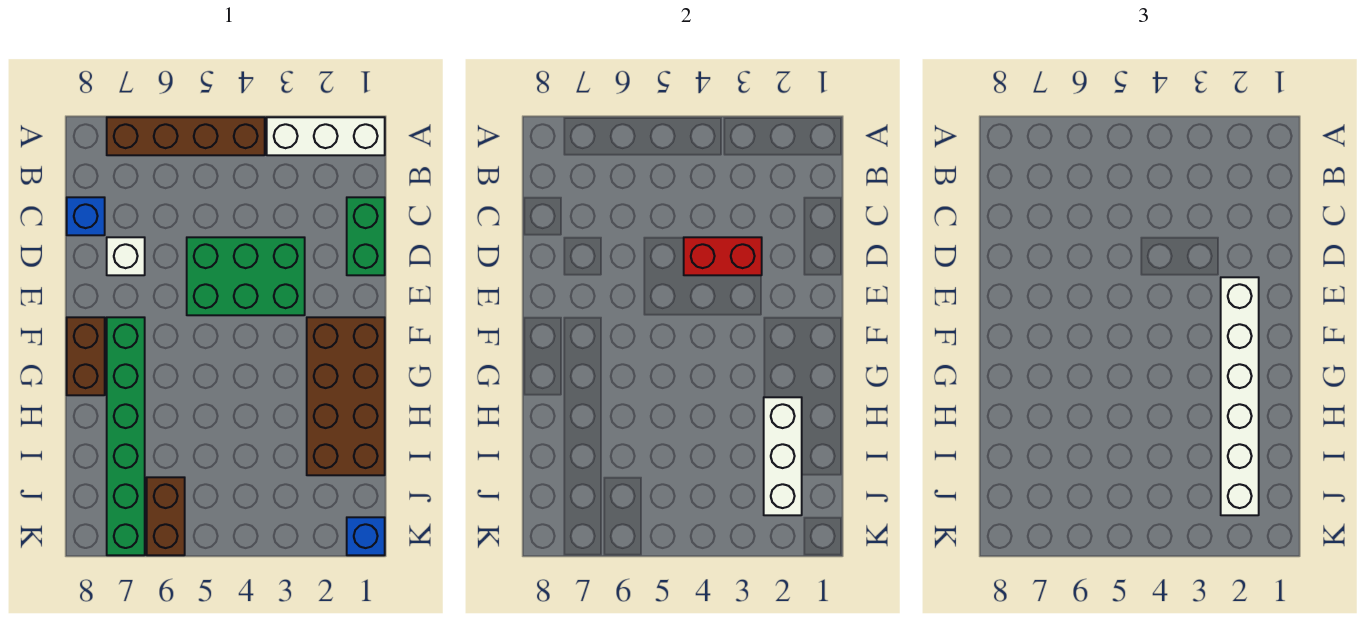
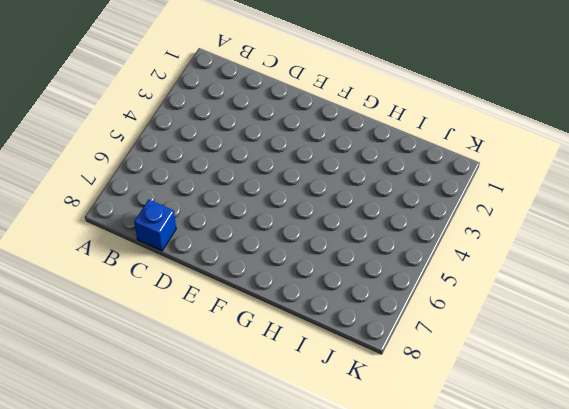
none -> white 1x3 brick [267,117,385,155]
none -> brown 1x4 brick [107,117,265,155]
none -> green 1x2 brick [347,197,385,275]

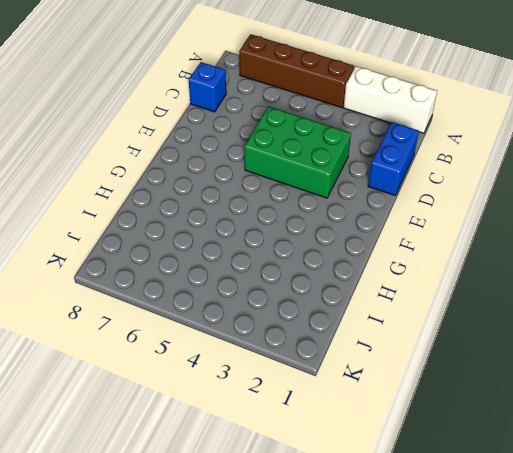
blue 1x2 brick [368,122,419,195] -> green 1x2 brick [347,197,385,275]
none -> white 1x1 brick [107,237,145,275]
none -> brown 2x4 brick [307,317,385,475]
none -> green 1x6 brick [107,317,145,555]

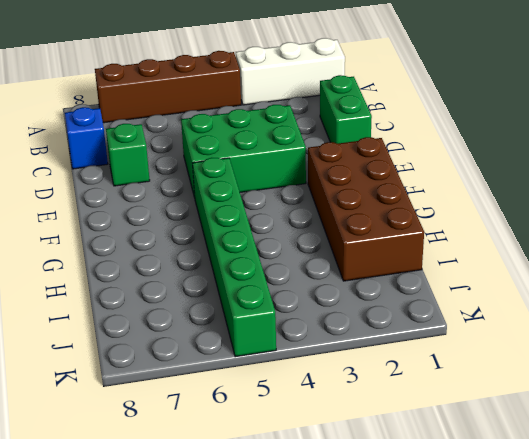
green 1x1 brick [106,124,150,186] -> white 1x1 brick [107,237,145,275]
green 1x6 brick [193,158,276,357] -> green 1x6 brick moved to [107,317,145,555]
none -> brown 1x2 brick [67,317,105,395]
none -> brown 1x2 brick [147,477,185,555]
none -> blue 1x1 brick [347,517,385,555]

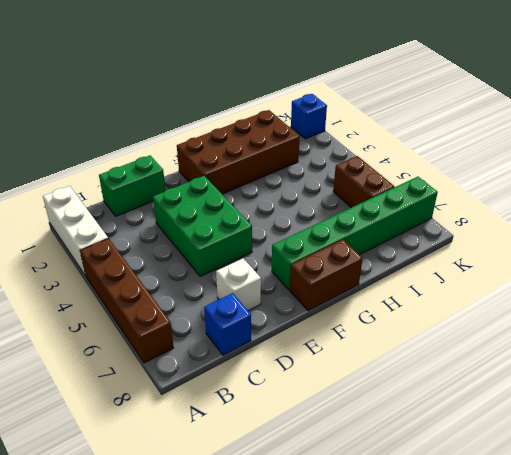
brown 1x2 brick [333,156,394,208] -> brown 1x2 brick turned to [147,477,185,555]
none -> red 1x2 brick [684,237,762,275]
none -> white 1x3 brick [764,397,802,515]
none -> white 1x6 brick [1221,277,1259,515]

